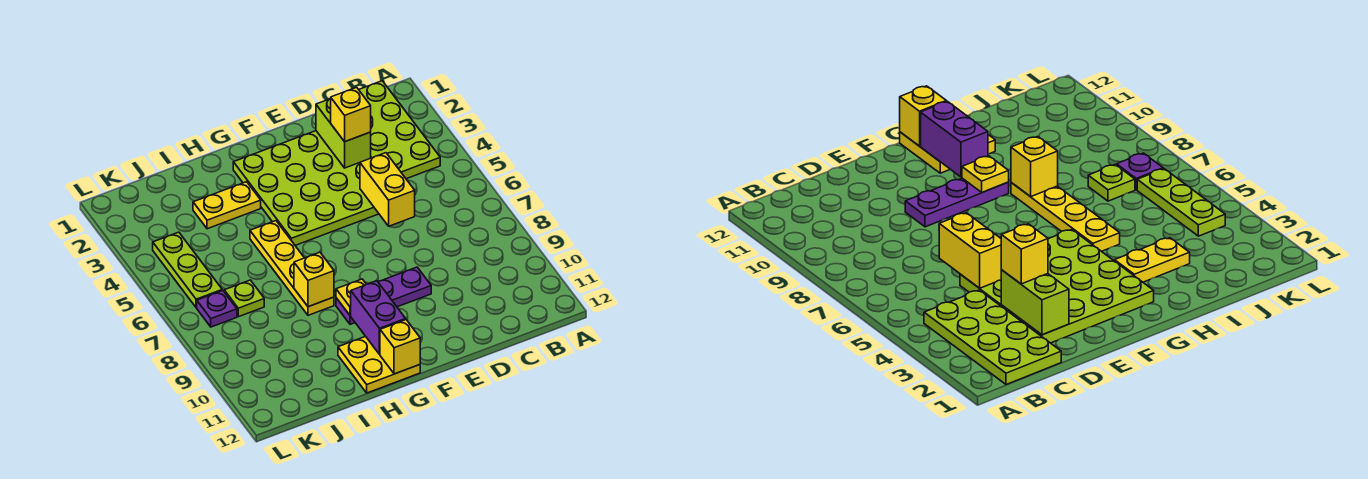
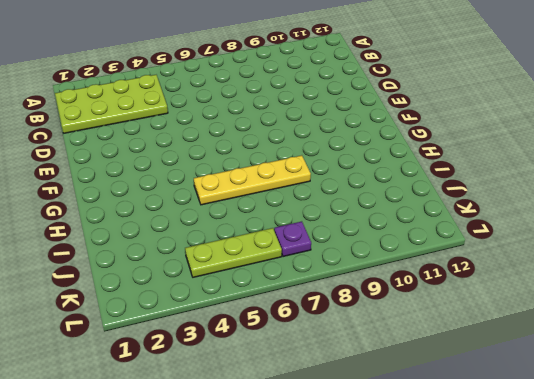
none -> lime 4x4 plate [233,131,379,245]
none -> purple 1x3 plate [336,267,431,324]
none -> yellow 2x2 plate [338,336,420,393]

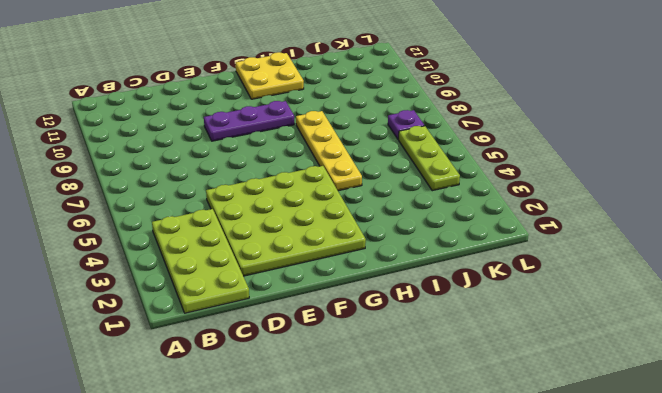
none -> yellow 1x2 plate [193,182,261,229]
none -> lime 1x1 plate [224,280,264,317]
none -> lime 1x2 brick [316,99,371,168]

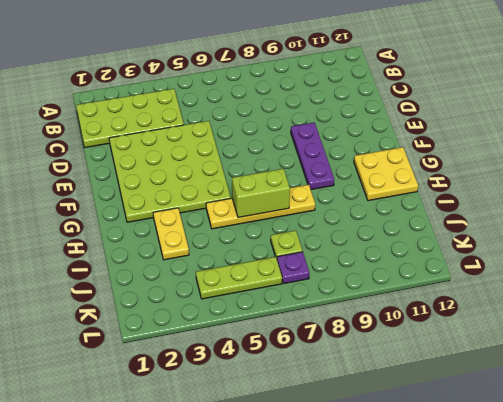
lime 1x2 brick [232,169,290,218] -> lime 1x2 brick moved to [316,99,371,168]
none -> yellow 1x2 brick [360,153,415,226]
none -> yellow 1x1 plate [336,279,366,316]
none -> purple 1x2 brick [351,281,406,354]

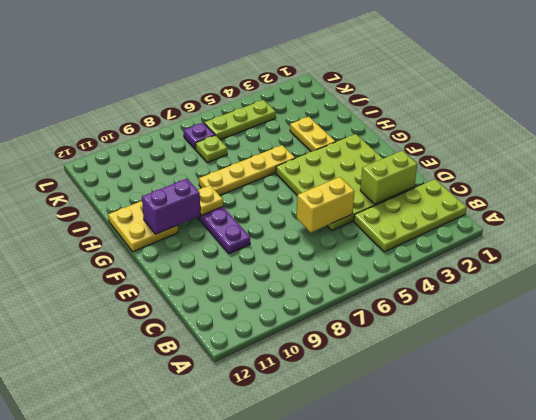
none -> yellow 1x1 brick [380,320,420,374]
none -> yellow 1x1 brick [294,252,334,307]
none -> yellow 1x1 brick [331,87,371,142]

